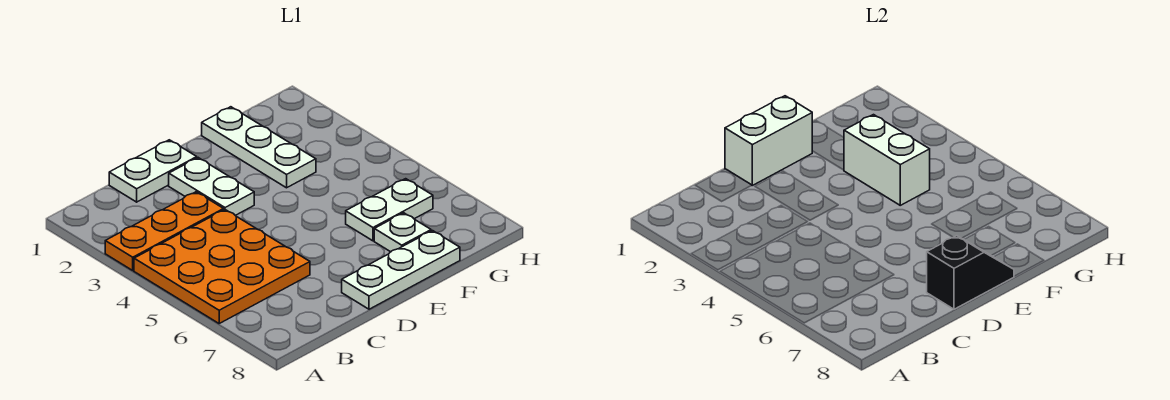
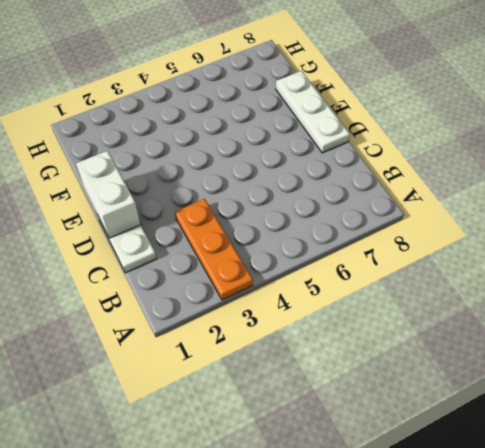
none -> orange 3x3 plate [134,210,310,323]
none -> white 1x2 plate [169,158,254,215]

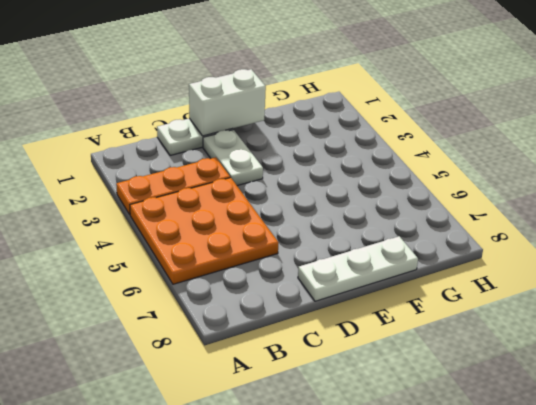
none -> white 1x3 plate [202,107,316,188]
none -> white 1x2 plate [346,179,433,241]

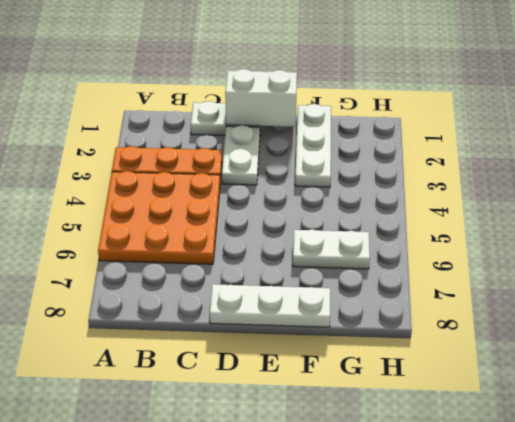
none -> white 1x1 plate [374,213,431,252]
none -> black 1x2 slope [927,236,1014,309]

